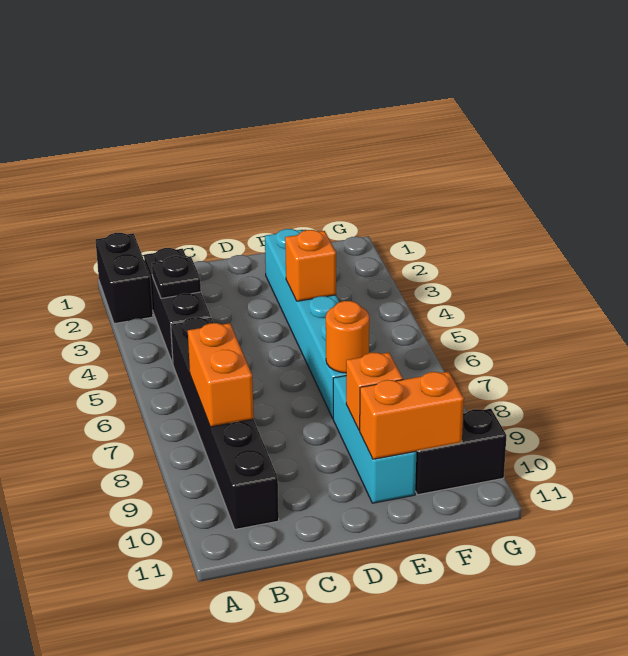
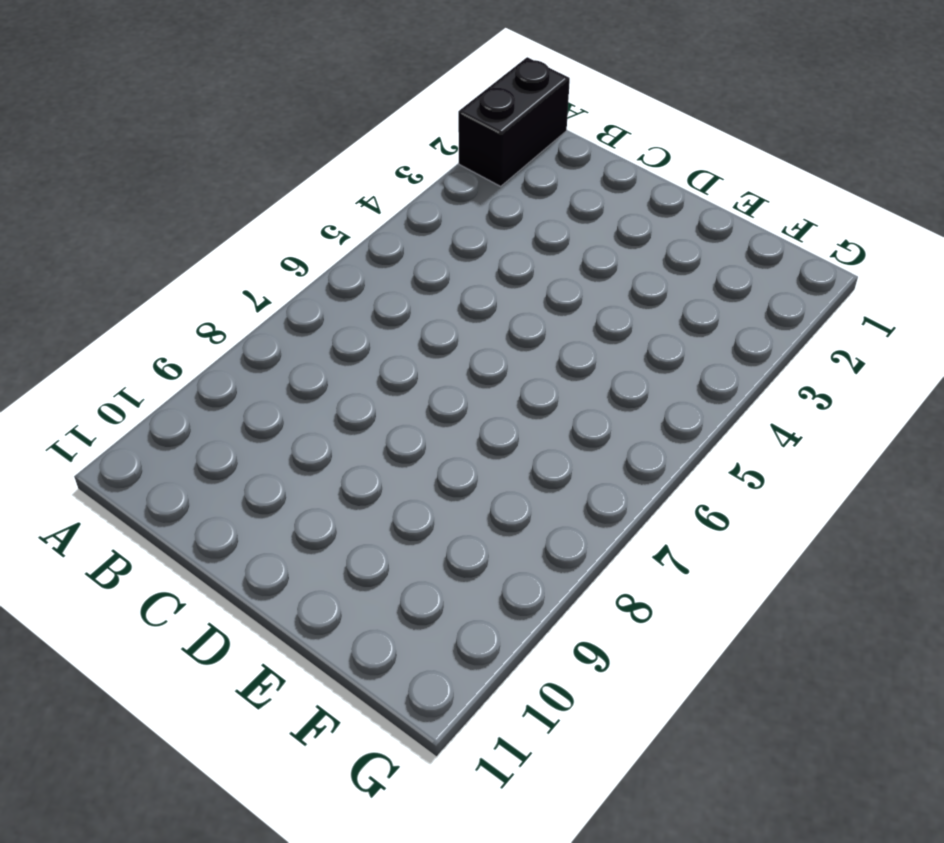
none -> black 1x3 brick [144,248,211,364]
none -> black 1x6 brick [171,317,279,529]
none -> cyan 1x6 brick [265,229,346,418]

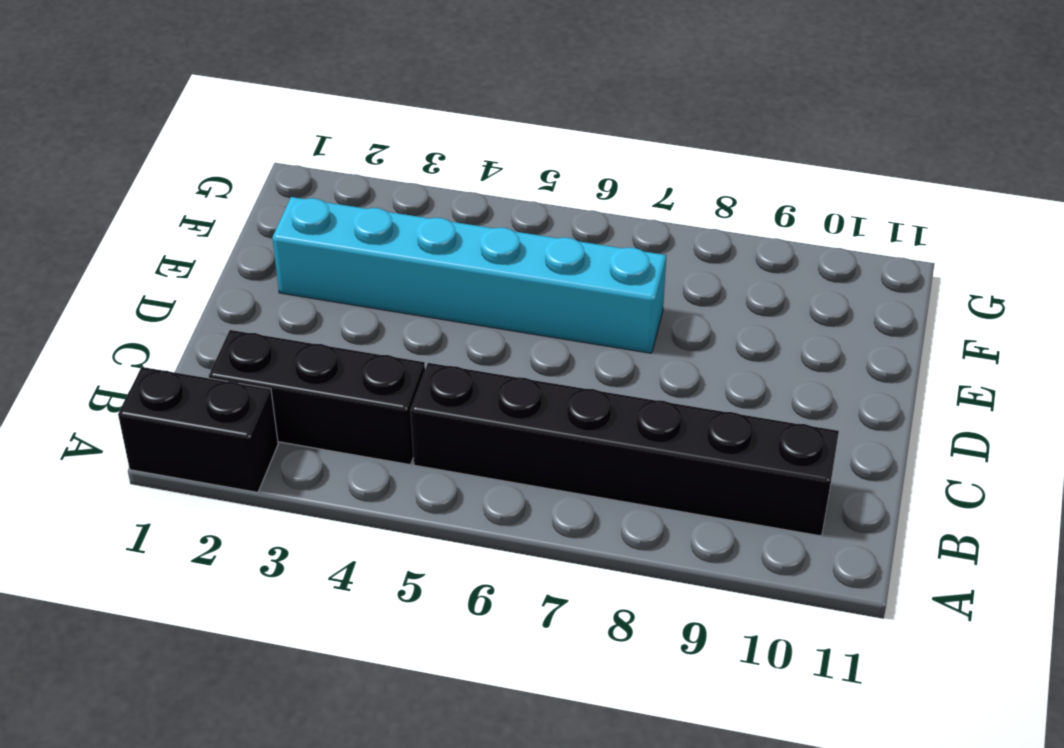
none -> cyan 1x3 brick [333,376,416,503]
none -> black 1x2 brick [415,409,507,495]
none -> black 1x1 plate [152,256,201,298]

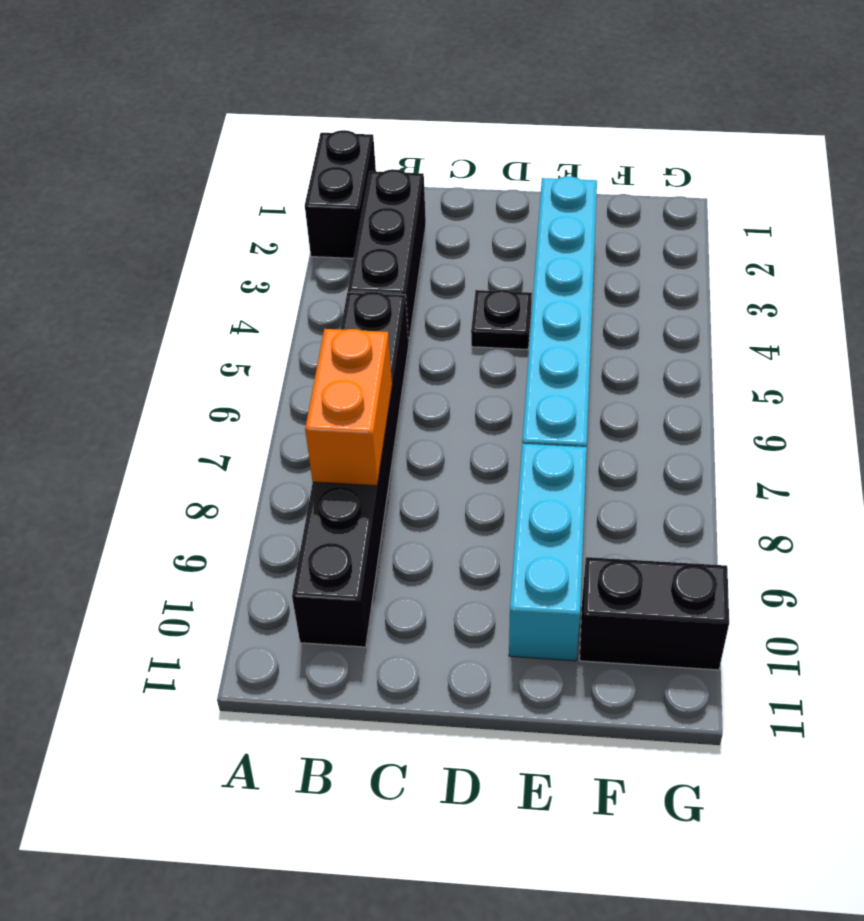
black 1x1 plate [471,290,532,350] -> black 1x1 plate moved to [152,256,201,298]
none -> orange 1x1 brick [285,230,336,301]
none -> orange 1x1 round brick [326,301,369,373]
none -> orange 1x1 brick [346,353,403,431]

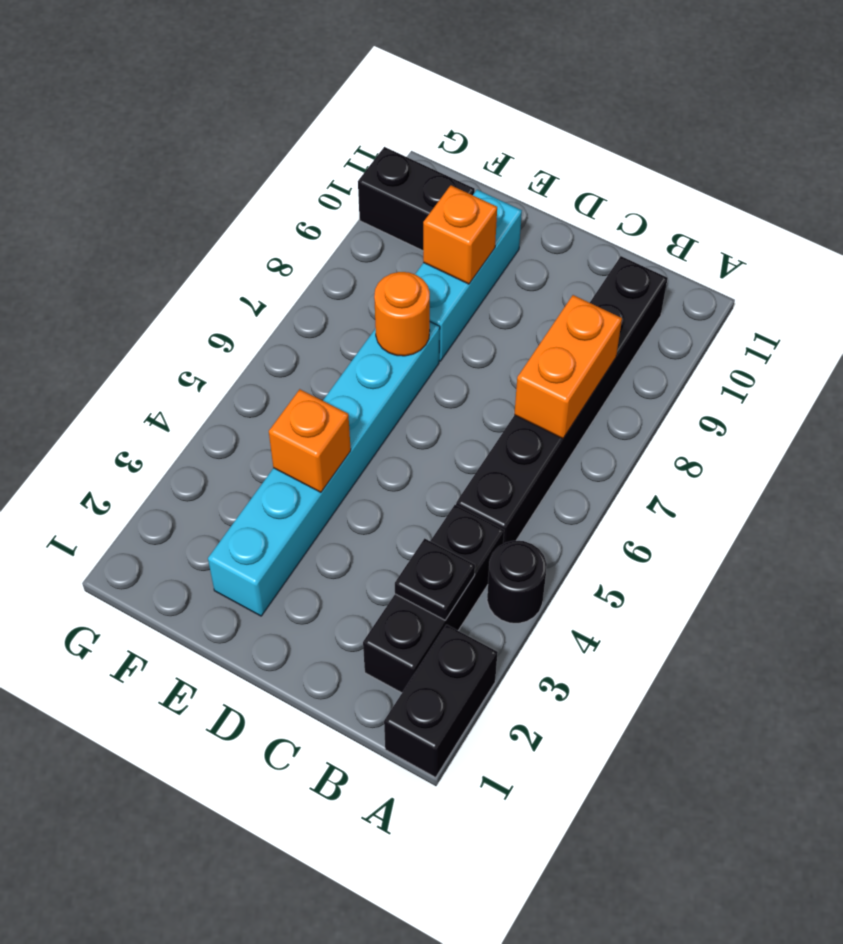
black 1x1 round brick [487,541,547,623] -> none
none -> orange 1x2 brick [360,372,464,459]

